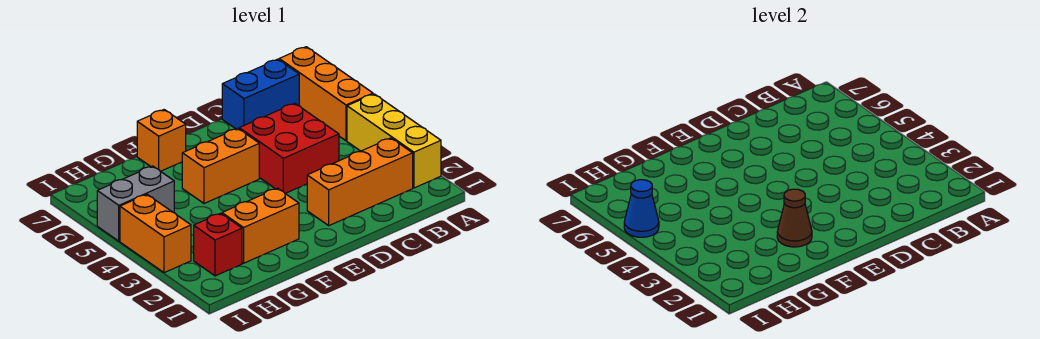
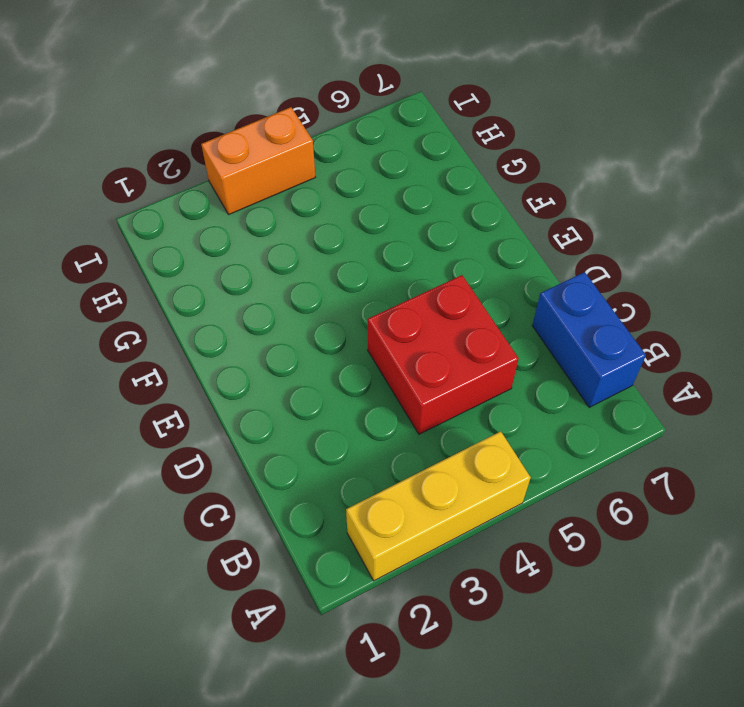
none -> orange 1x3 brick [279,47,373,141]
none -> orange 1x3 brick [307,138,413,225]
none -> orange 1x2 brick [182,128,259,203]

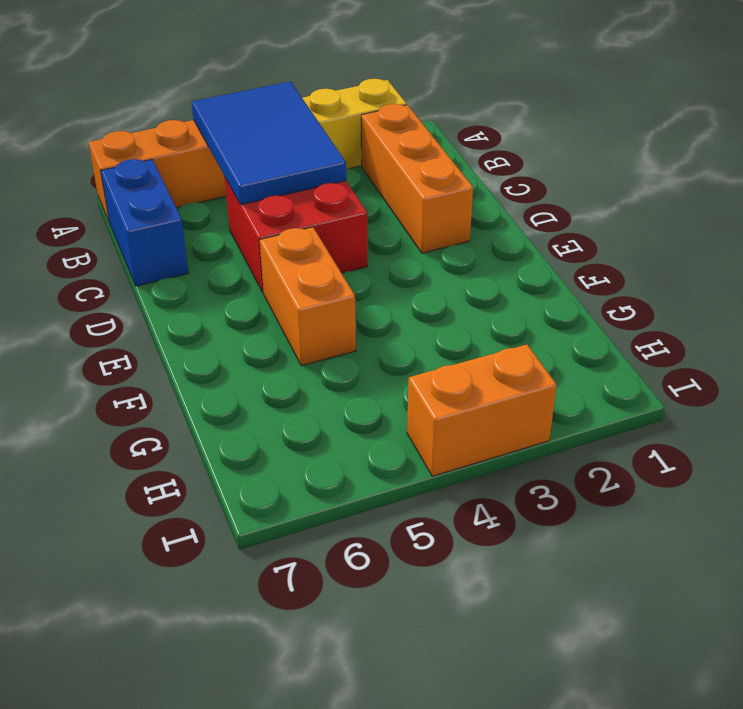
blue 2x3 tile [192,81,346,205] -> none
none -> orange 1x2 brick [222,188,299,263]
none -> orange 1x1 brick [137,110,186,171]
none -> red 1x1 brick [194,213,242,276]

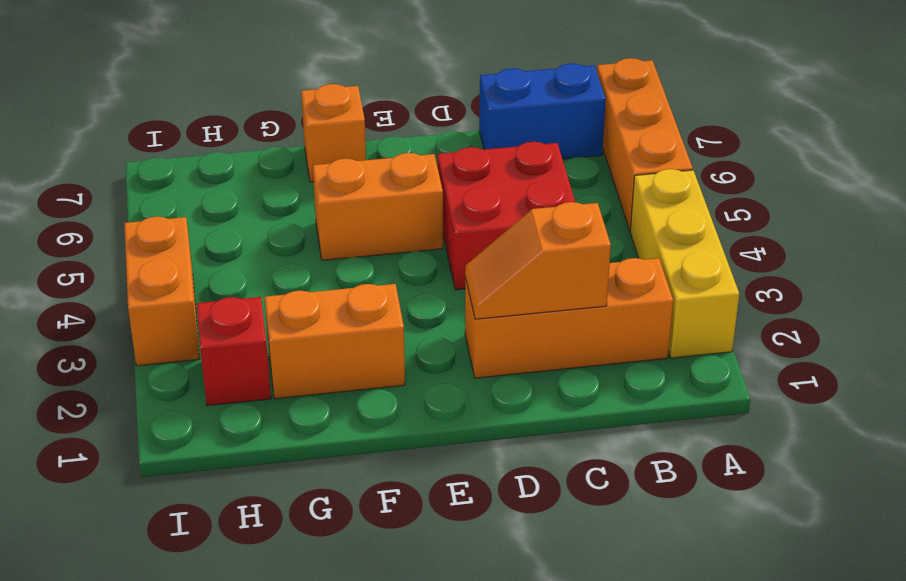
orange 1x2 slope [465,202,611,319] -> none
none -> grey 1x2 brick [97,166,174,241]
none -> brown 1x1 cone [777,189,812,247]
none -> blue 1x1 cone [624,180,659,237]

